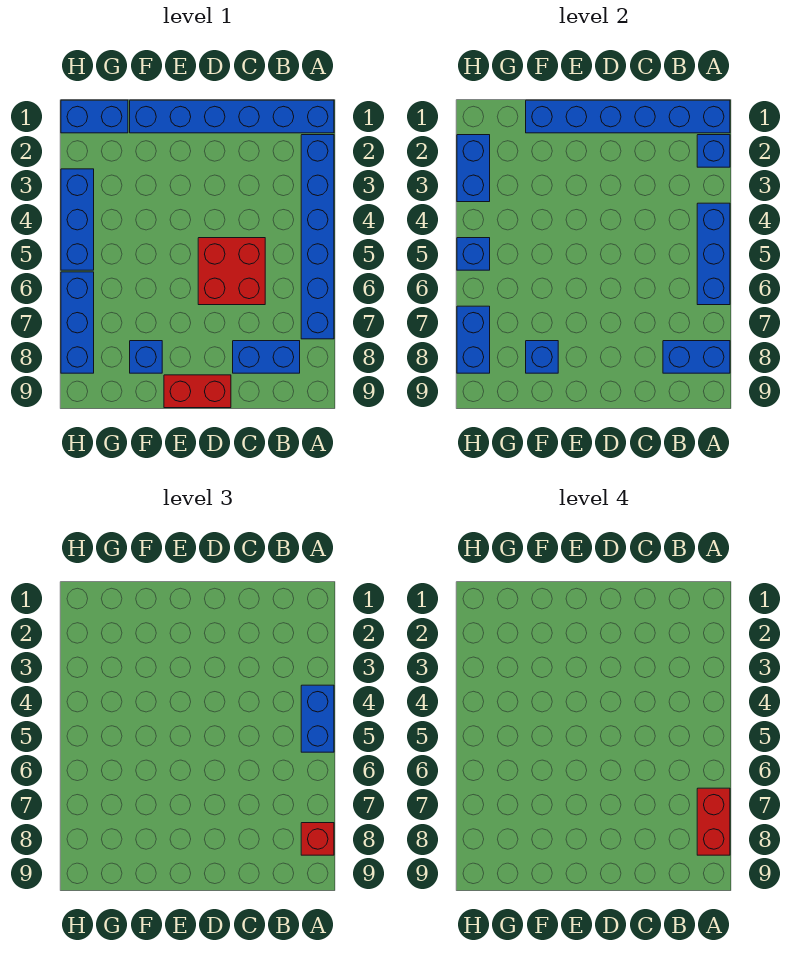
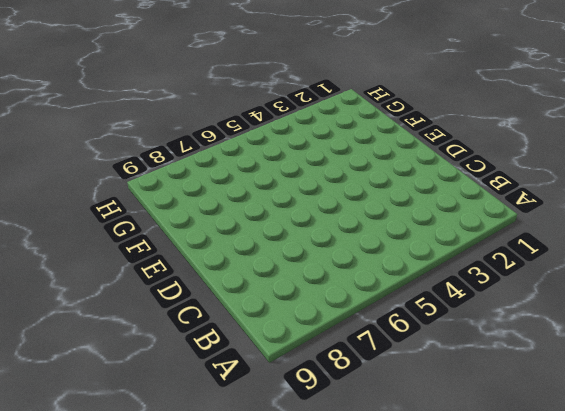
none -> blue 1x6 brick [130,100,334,133]
none -> blue 1x6 brick [301,135,334,339]
none -> blue 1x2 brick [233,341,300,373]

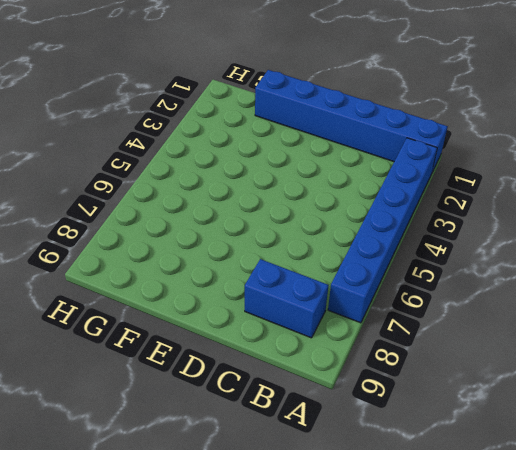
none -> red 2x2 brick [198,238,265,305]
none -> red 1x2 brick [164,375,231,408]
none -> blue 1x1 brick [130,341,162,373]

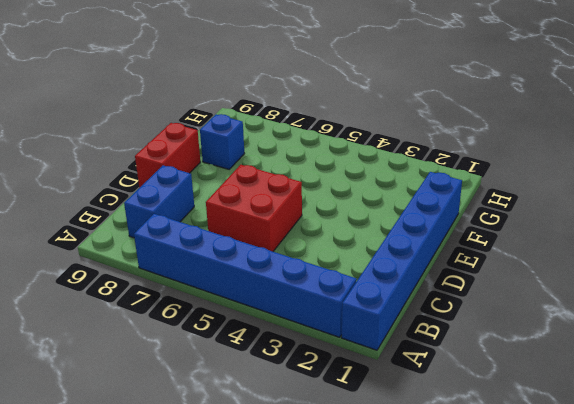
none -> blue 1x2 brick [61,100,128,133]
none -> blue 1x3 brick [61,169,94,270]
none -> blue 1x3 brick [61,272,94,373]

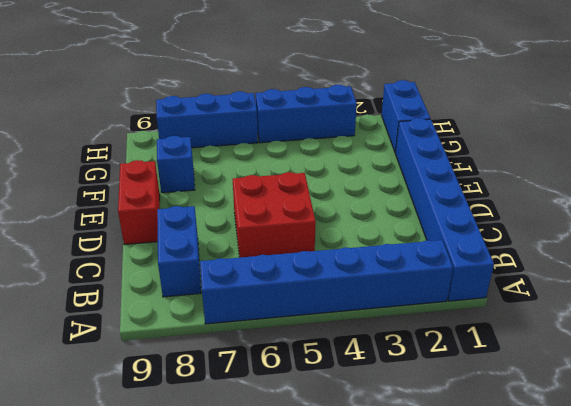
none -> blue 1x6 brick [526,100,730,133]
none -> blue 1x1 brick [697,135,730,167]
none -> blue 1x3 brick [697,203,730,305]

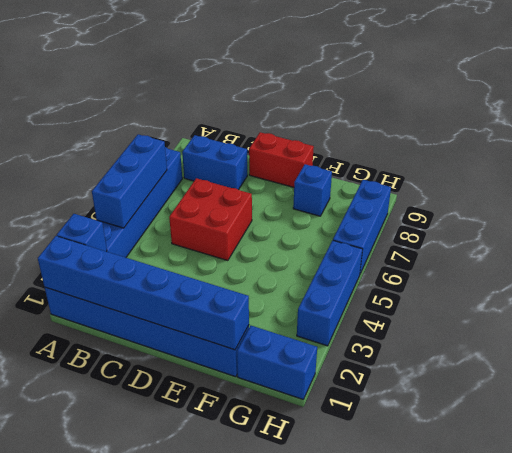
none -> blue 1x2 brick [663,341,730,373]
none -> blue 1x1 brick [526,341,558,373]
none -> blue 1x2 brick [457,135,490,202]

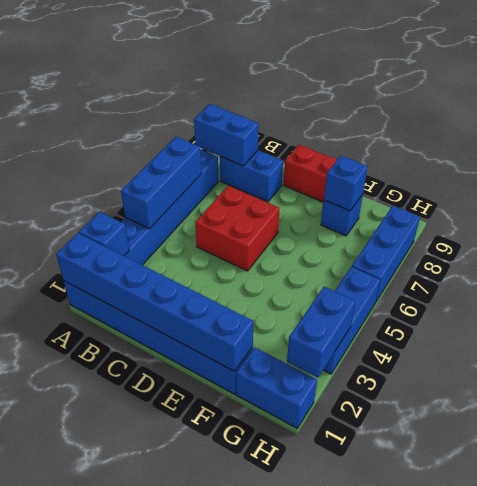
none -> blue 1x1 brick [457,238,490,270]
none -> blue 1x2 brick [457,306,490,373]
none -> blue 1x2 brick [301,685,334,752]

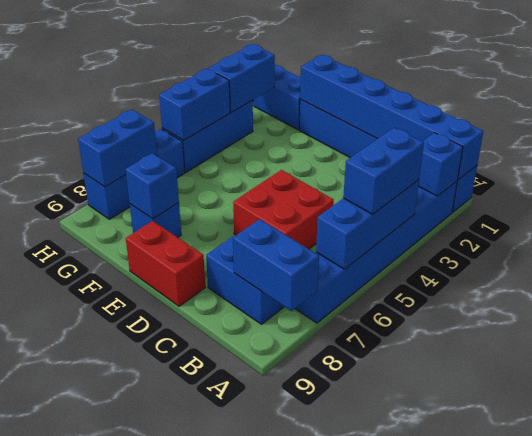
blue 1x2 brick [159,69,230,141] -> blue 1x1 brick [457,238,490,270]
none -> red 1x1 brick [301,823,334,855]
none -> red 1x2 brick [697,788,730,855]

